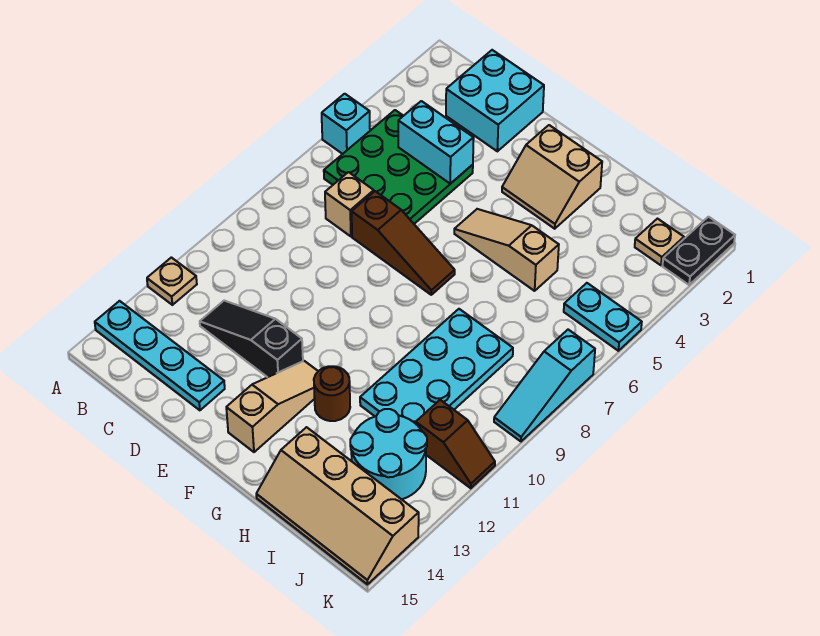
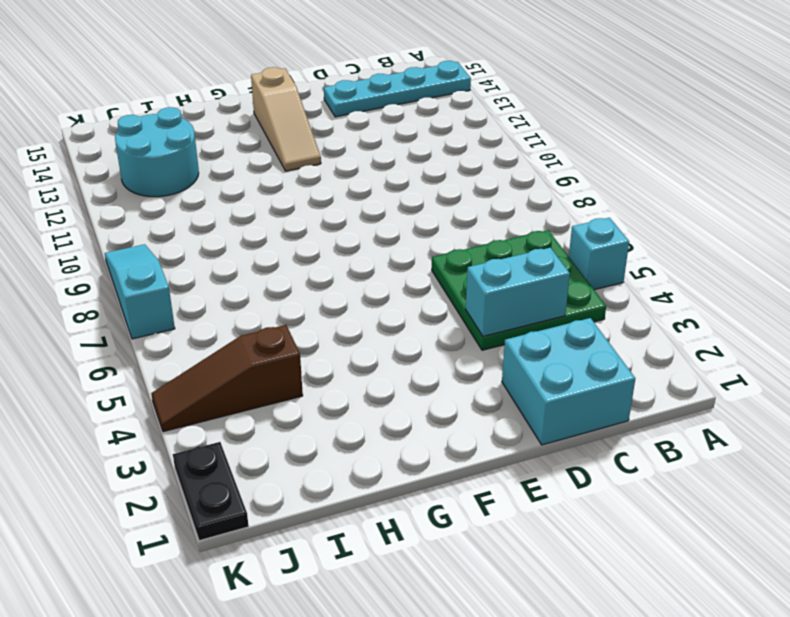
brown 1x3 slope [151,325,303,432] -> brown 1x3 slope moved to [352,191,455,295]
none -> tan 1x1 plate [147,257,197,305]
none -> tan 1x1 brick [325,172,374,236]
none -> black 1x3 slope [200,301,303,377]

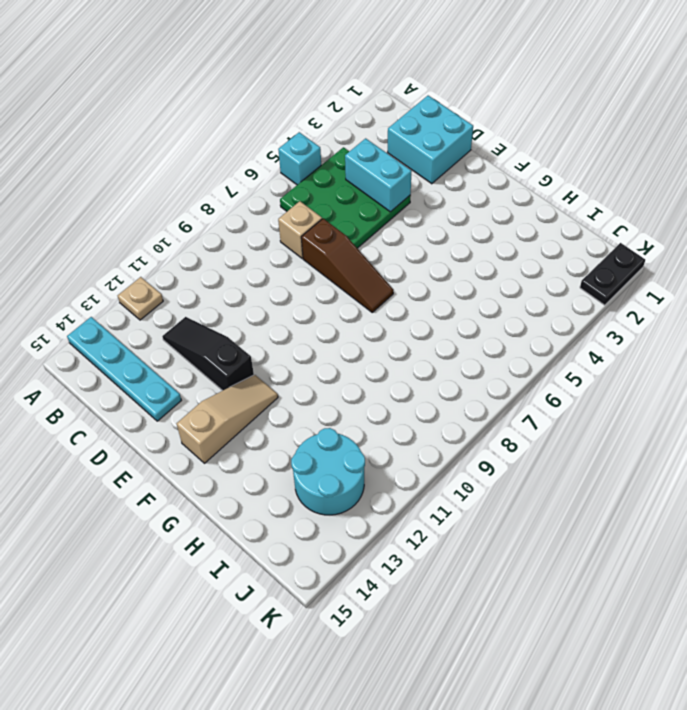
none -> tan 2x2 slope [502,125,602,229]
none -> tan 1x3 slope [454,209,559,291]
none -> brown 1x1 round brick [314,366,350,421]

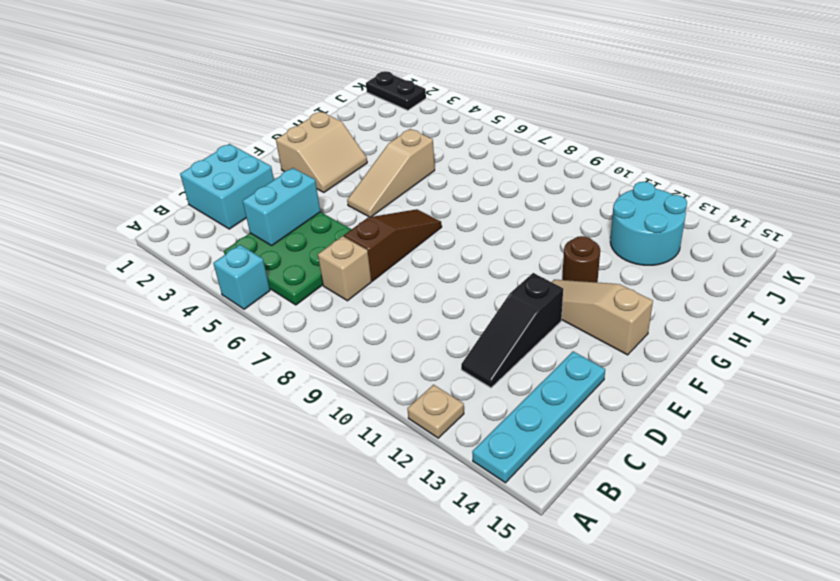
none -> cyan 2x4 plate [360,309,513,424]
none -> tan 2x4 slope [256,427,419,584]
none -> tan 1x1 plate [635,219,684,265]

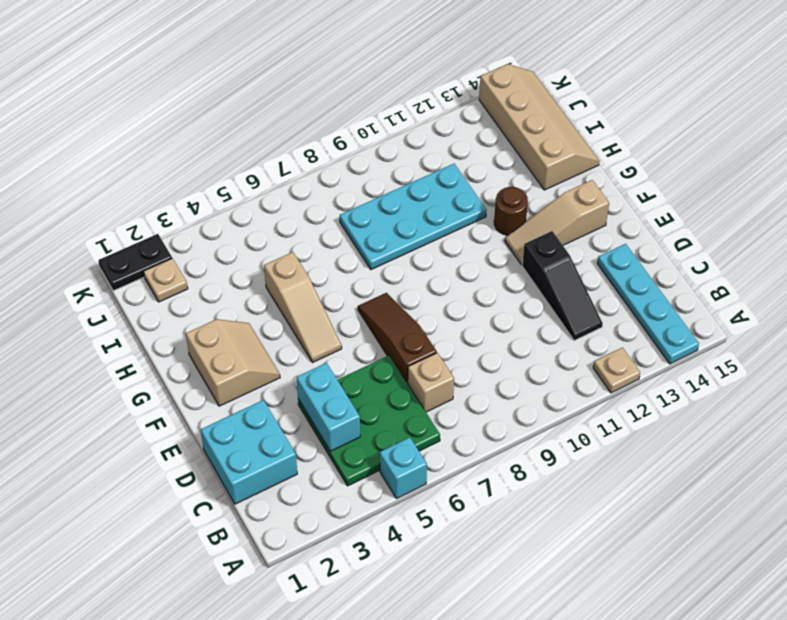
none -> cyan 2x2 round brick [350,409,427,499]
none -> cyan 1x2 plate [564,283,642,351]
none -> brown 1x2 slope [416,400,495,488]

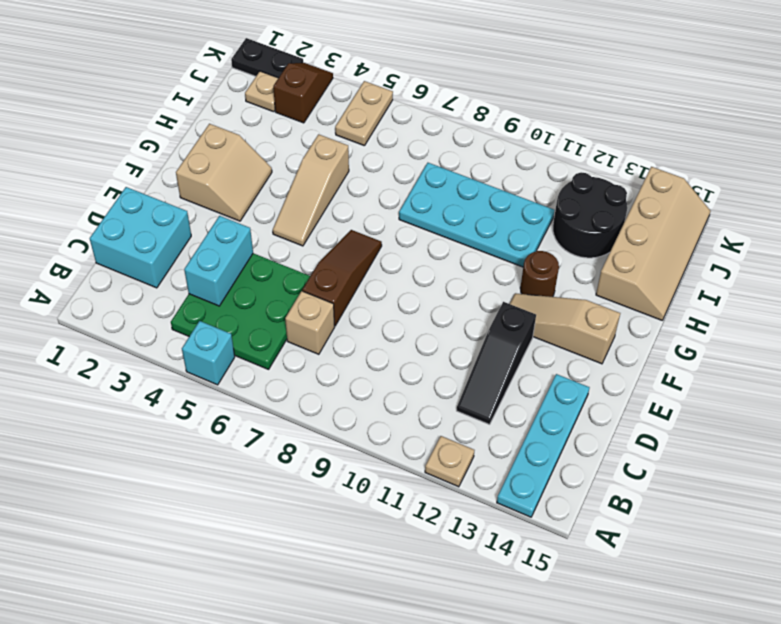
black 2x2 round brick [553,172,627,258] -> cyan 2x2 round brick [350,409,427,499]
brown 1x2 slope [273,63,333,123] -> brown 1x2 slope moved to [416,400,495,488]
tan 1x2 plate [335,81,393,146] -> cyan 1x2 plate [564,283,642,351]
none -> cyan 1x3 slope [494,330,595,441]

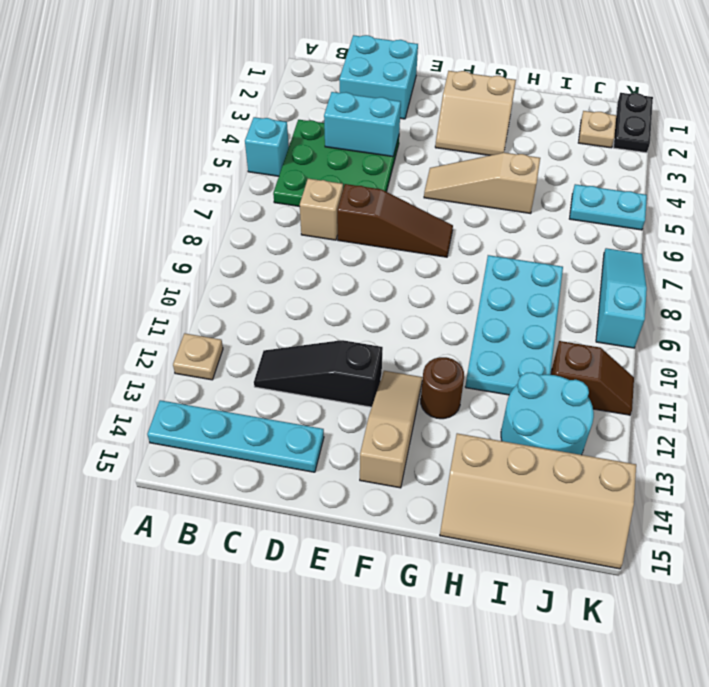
cyan 1x3 slope [596,248,647,348] -> cyan 1x3 slope turned to [494,330,595,441]

